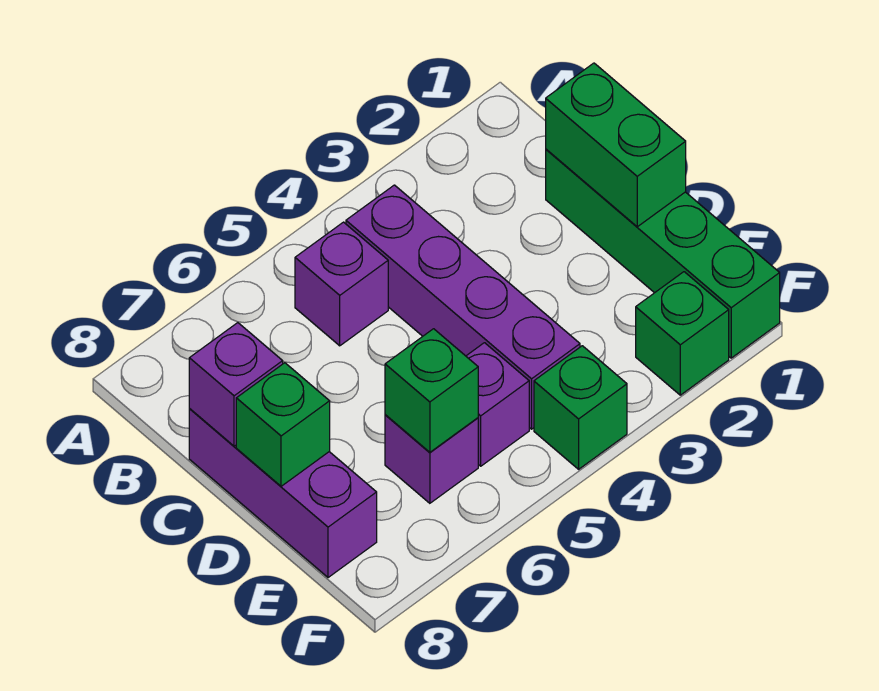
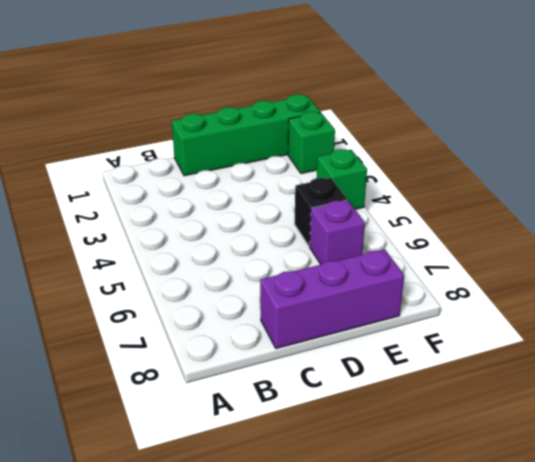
black 1x1 brick [294,178,347,246] -> purple 1x1 brick [466,343,529,466]
none -> purple 1x4 brick [346,185,580,429]
none -> purple 1x1 brick [295,222,388,346]
none -> green 1x2 brick [546,63,686,227]

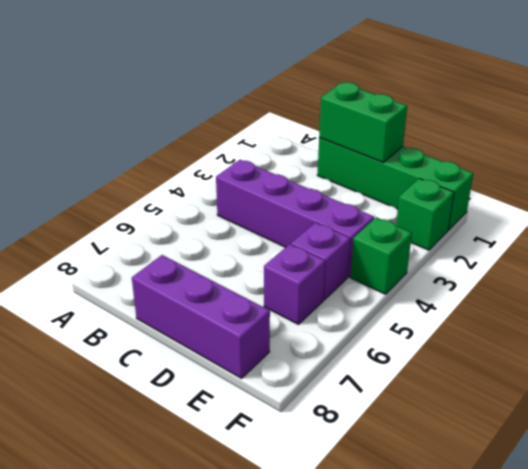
none -> purple 1x1 brick [295,222,388,346]
none -> purple 1x1 brick [189,323,283,446]
none -> green 1x1 brick [236,363,330,486]

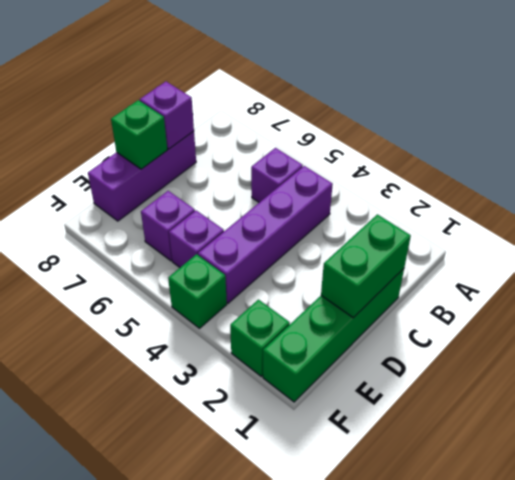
none -> green 1x1 brick [385,329,478,452]

